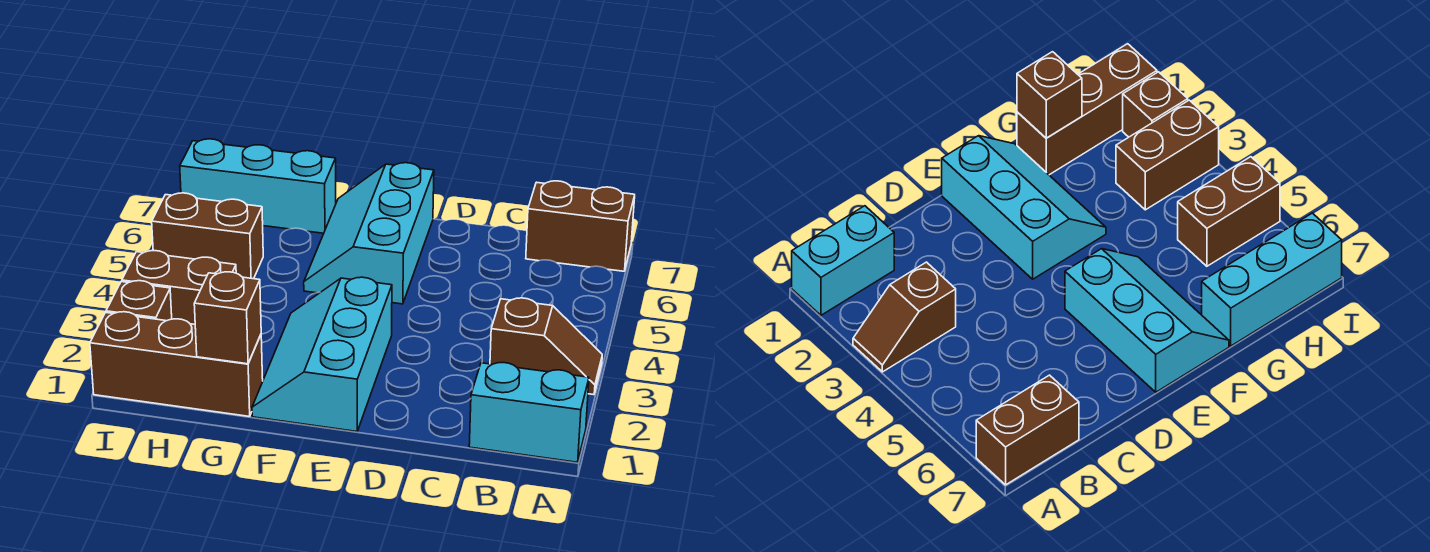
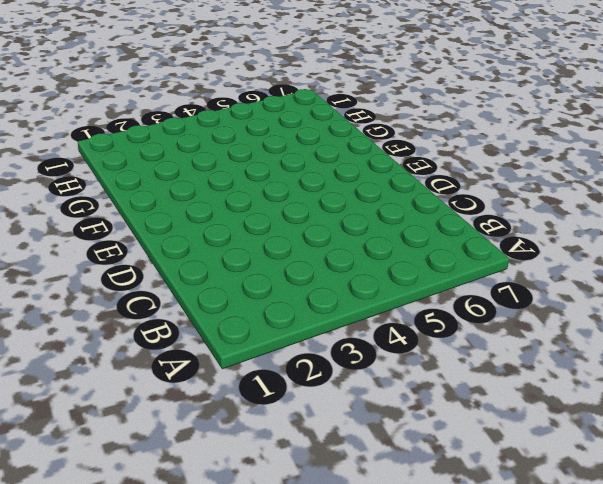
none -> cyan 1x2 brick [469,362,589,462]
none -> brown 1x2 slope [490,298,602,395]

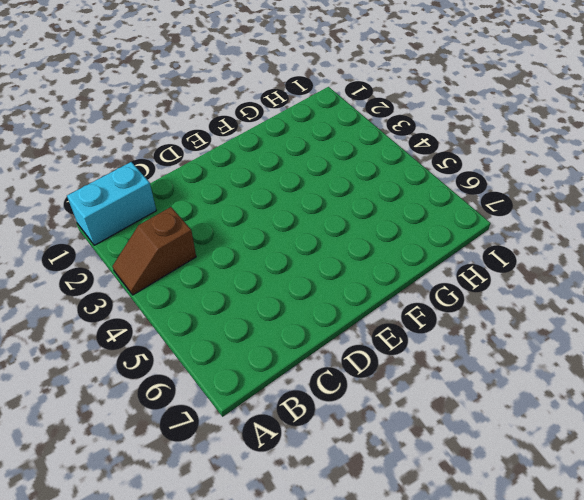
none -> brown 1x2 brick [526,181,635,271]
none -> cyan 2x3 slope [252,277,392,432]

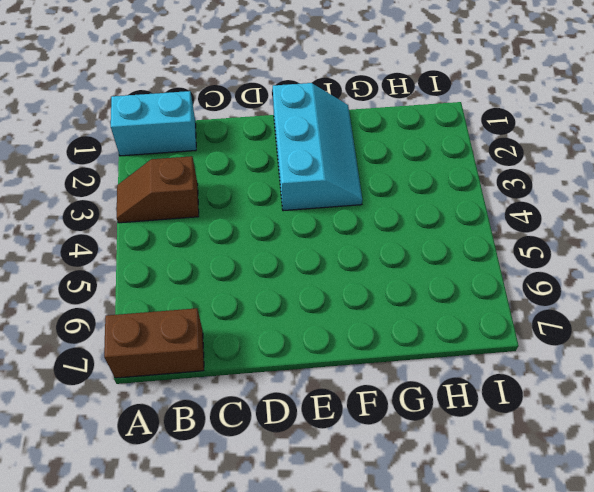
none -> cyan 2x3 slope [304,163,434,304]
none -> brown 1x3 brick [90,312,263,417]

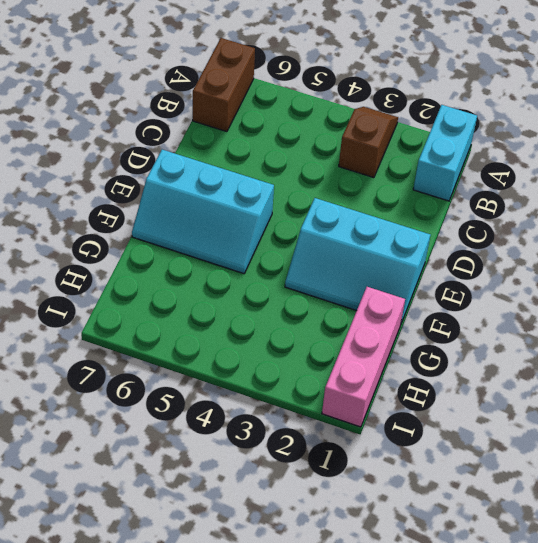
pink 1x3 brick [322,287,405,427] -> brown 1x3 brick [90,312,263,417]
none -> cyan 1x3 brick [180,139,336,233]
none -> brown 1x2 brick [122,251,236,324]

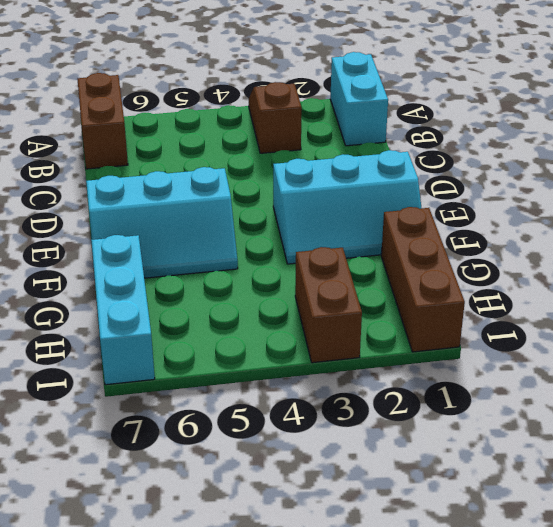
none -> brown 1x2 brick [152,193,263,279]
none -> brown 1x1 brick [106,281,172,321]

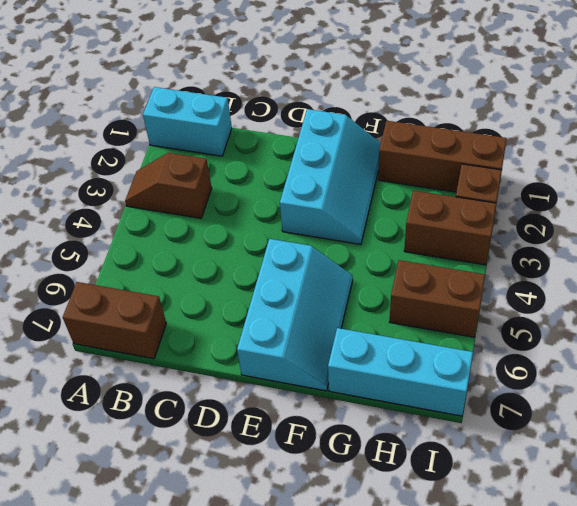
none -> brown 1x1 brick [194,272,261,364]

